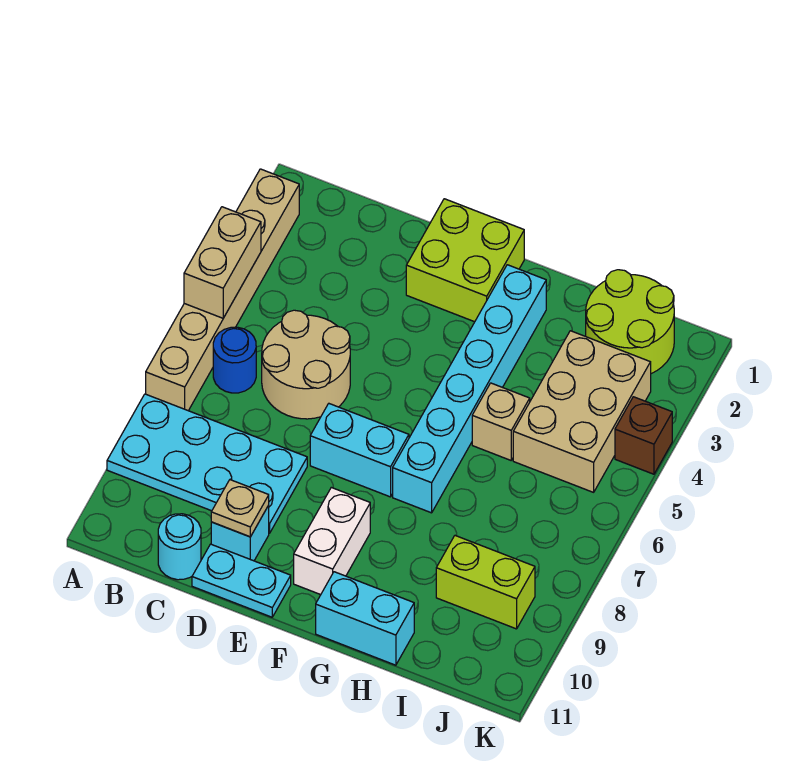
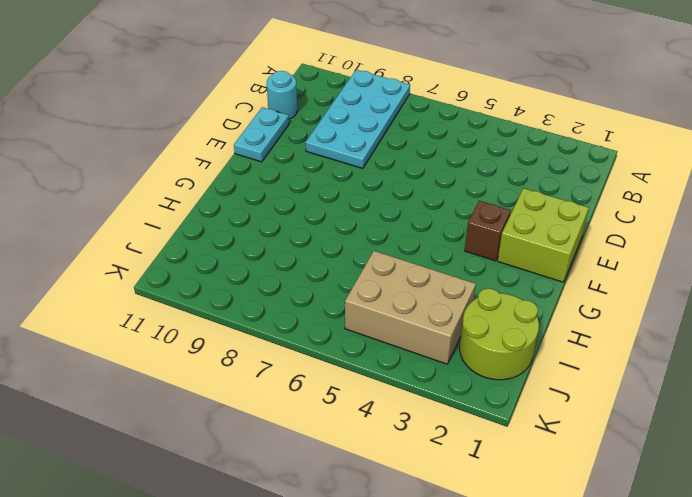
brown 1x1 brick [465,201,511,261] -> brown 1x1 brick moved to [615,397,672,474]
none -> tan 1x6 brick [146,169,299,411]
none -> blue 1x1 round brick [213,327,256,393]
none -> tan 2x2 round brick [262,310,350,419]

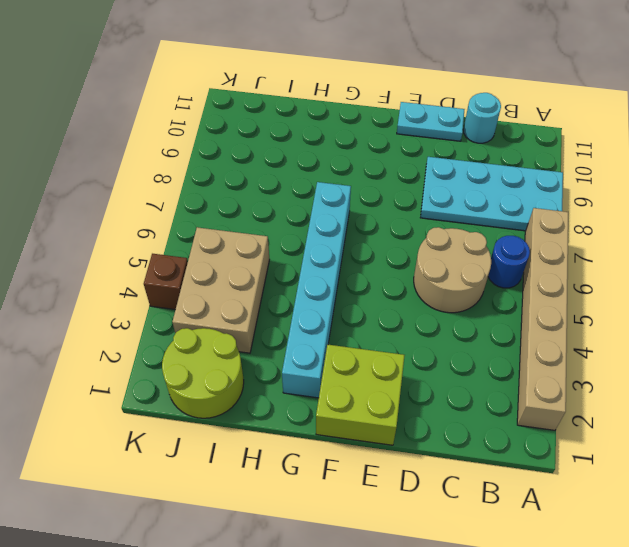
none -> cyan 1x1 brick [211,506,269,561]
none -> cyan 1x2 brick [310,404,409,497]
none -> white 1x2 brick [294,488,370,595]

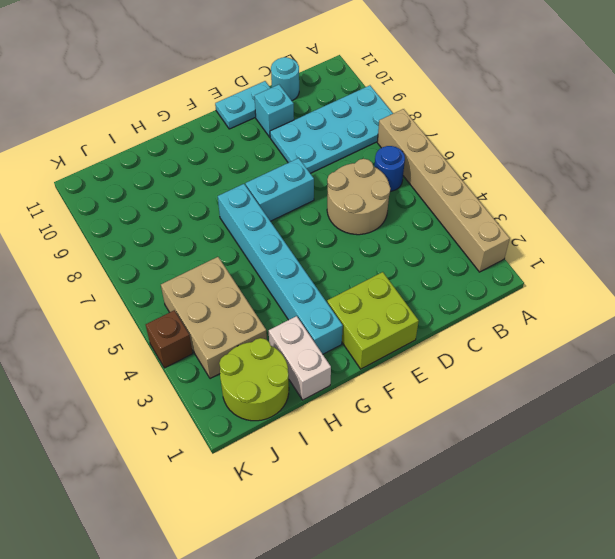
white 1x2 brick [269,316,331,400] -> white 1x2 brick moved to [294,488,370,595]
none -> cyan 1x2 brick [316,572,414,665]
none -> tan 1x1 brick [472,383,530,460]
none -> lime 1x2 brick [436,536,535,629]

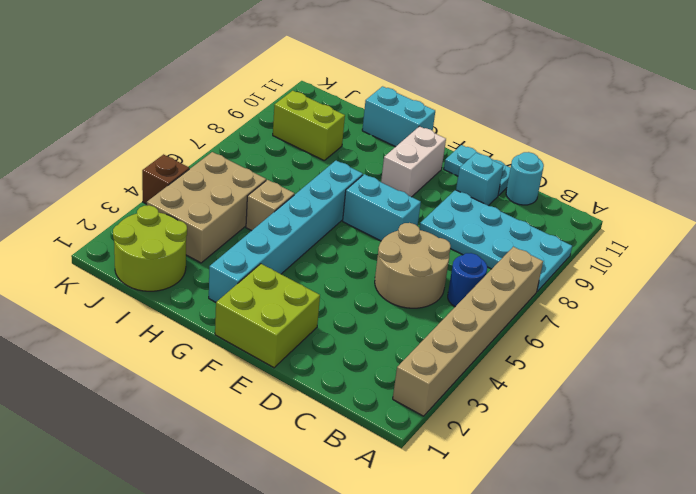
none -> tan 1x2 brick [184,207,261,318]
none -> tan 1x1 plate [211,480,269,537]

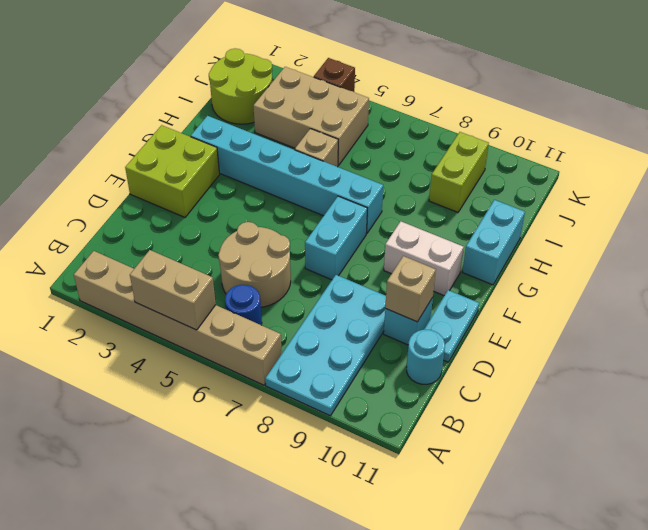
tan 1x1 brick [385,256,436,322] -> tan 1x1 plate [211,480,269,537]

